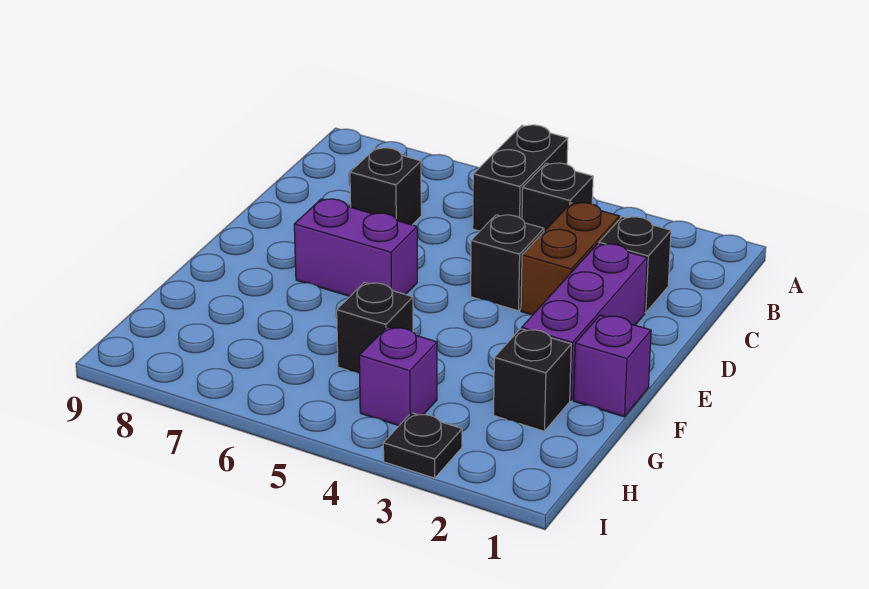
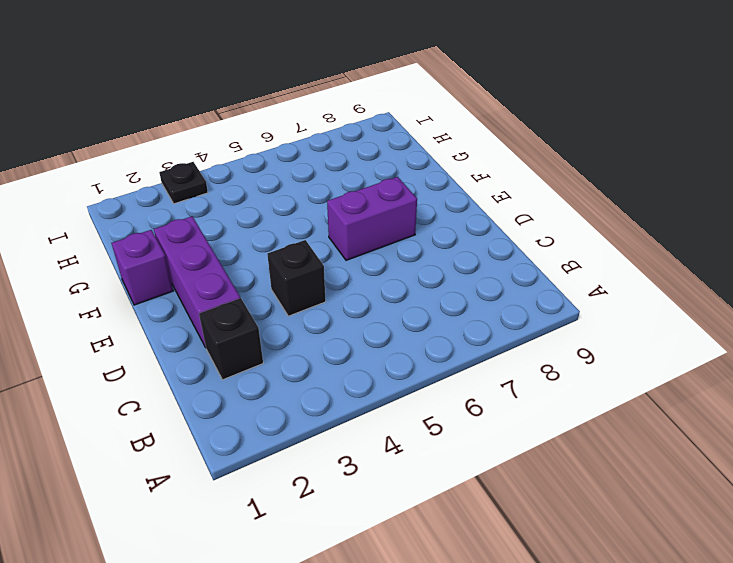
none -> black 1x2 brick [473,125,568,231]
none -> black 1x1 brick [522,163,593,231]
none -> brown 1x2 brick [521,203,620,315]

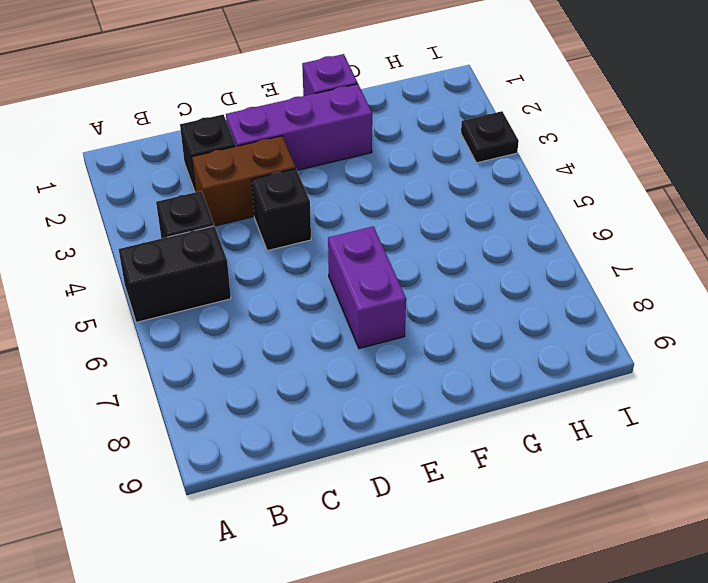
none -> black 1x1 brick [350,148,421,225]
none -> black 1x1 brick [494,329,571,431]
none -> black 1x1 brick [337,282,413,374]

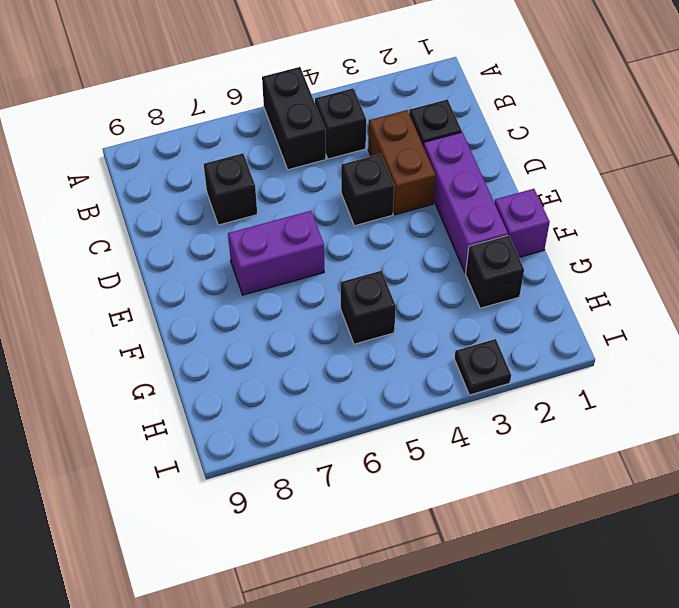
none -> purple 1x1 brick [359,327,437,426]

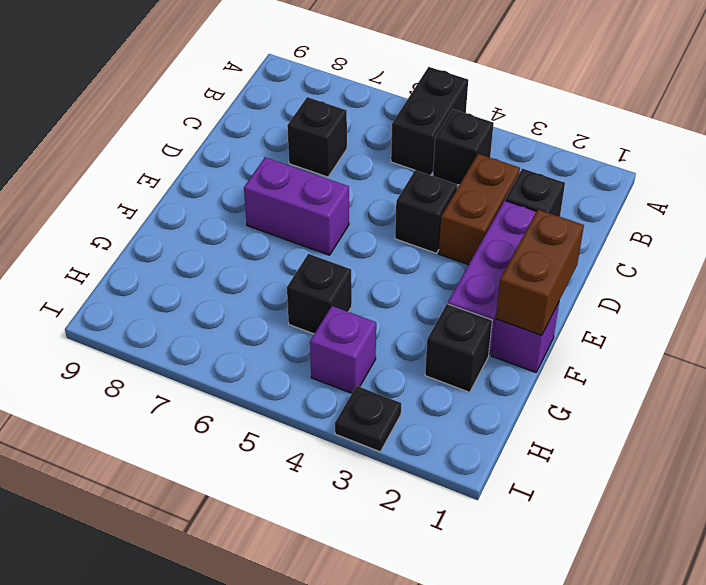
brown 1x2 brick [496,210,584,335] -> none

